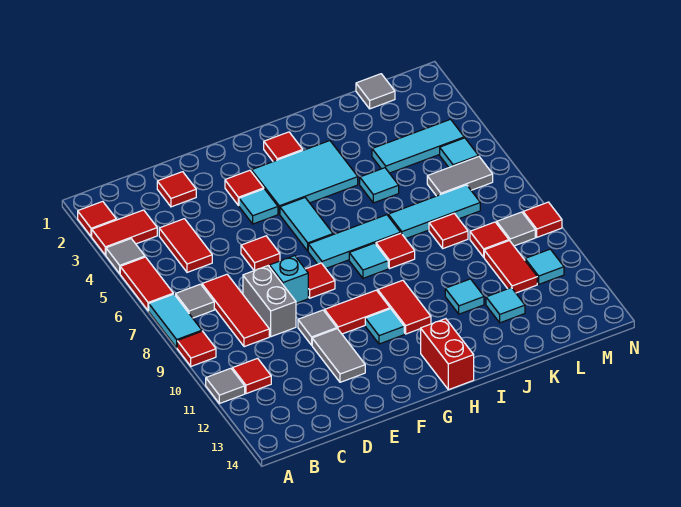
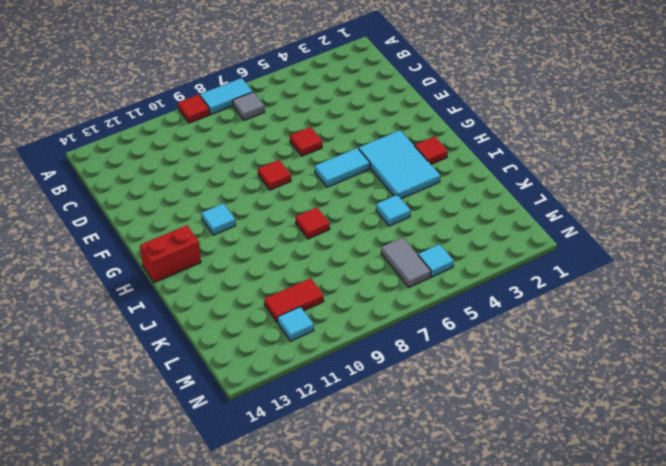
none -> red 1x1 tile [78,201,116,237]
none -> red 1x2 tile [92,210,157,255]
none -> grey 1x1 tile [106,239,145,273]
none -> red 1x2 tile [120,257,173,311]

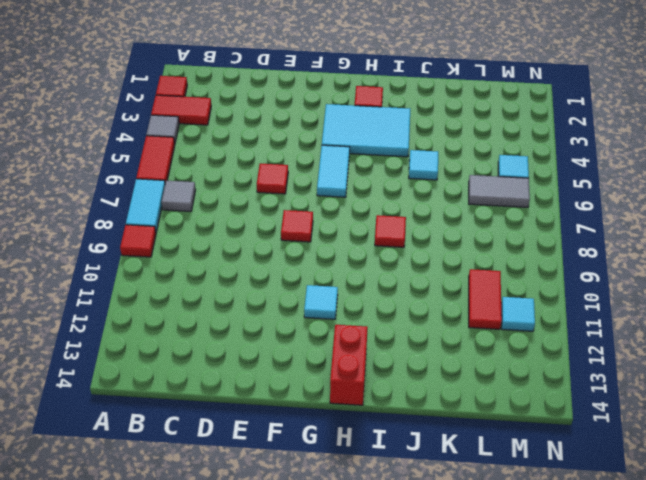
none -> grey 1x1 tile [206,368,245,404]
none -> red 1x1 tile [232,358,271,394]
none -> red 1x2 tile [159,219,212,272]
none -> red 1x3 tile [202,274,269,347]

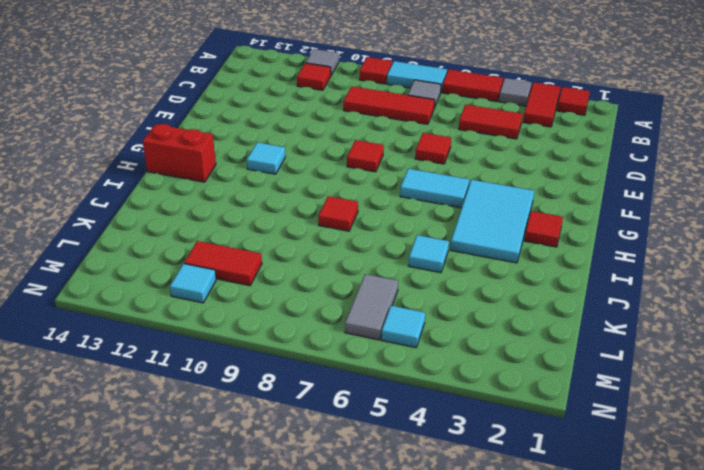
none -> red 1x1 tile [157,172,196,207]
none -> grey 1x2 brick [243,266,296,337]
none -> cyan 1x1 brick [269,256,308,303]
none -> grey 1x1 tile [298,310,337,345]

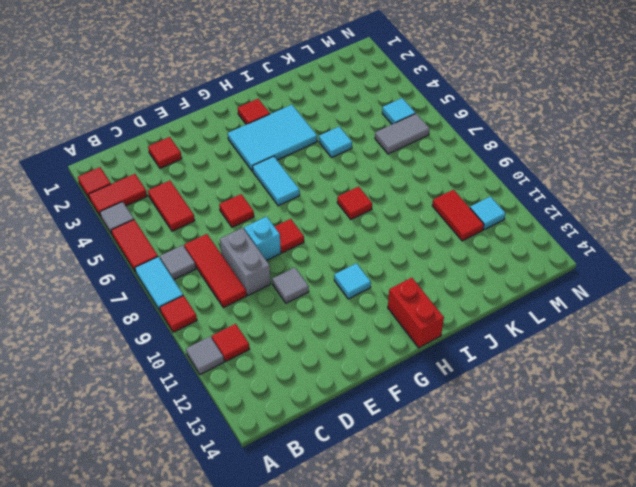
none -> grey 1x2 tile [312,329,365,382]
none -> red 1x1 tile [225,170,264,206]
none -> cyan 1x1 tile [239,189,278,224]
none -> red 1x2 tile [325,290,390,334]

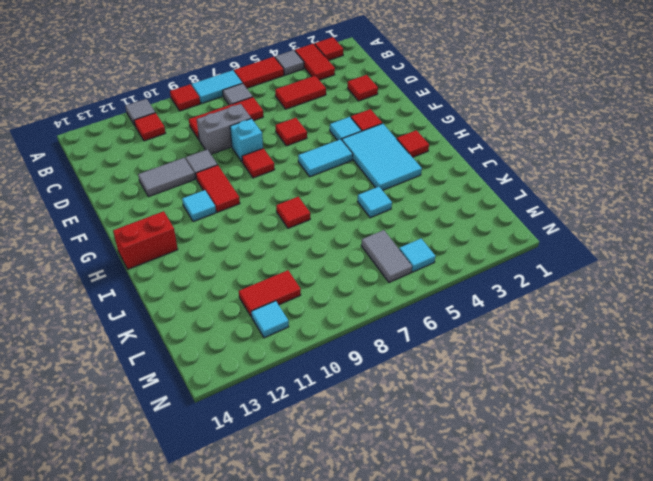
none -> cyan 1x3 tile [308,215,401,268]
none -> cyan 1x1 tile [349,243,388,278]
none -> red 1x2 tile [378,280,431,334]
none -> cyan 1x3 tile [388,185,480,239]

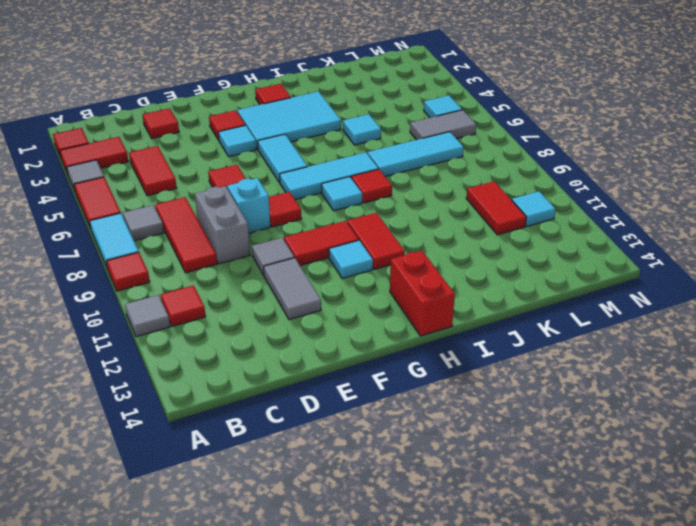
none -> cyan 1x1 tile [445,279,484,314]
none -> cyan 1x3 tile [372,119,464,173]
none -> red 1x1 tile [429,213,468,248]
none -> cyan 1x1 tile [486,288,525,323]

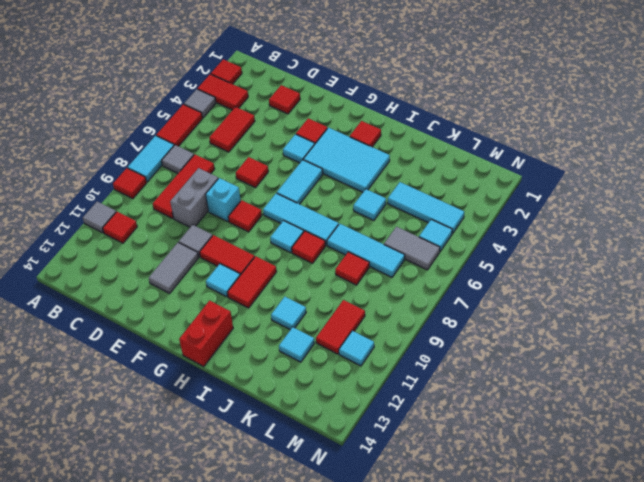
none -> grey 1x1 tile [356,74,395,109]
none -> red 1x1 tile [470,222,509,257]
none -> grey 1x1 tile [497,212,535,246]
none -> red 1x1 tile [523,202,562,237]

